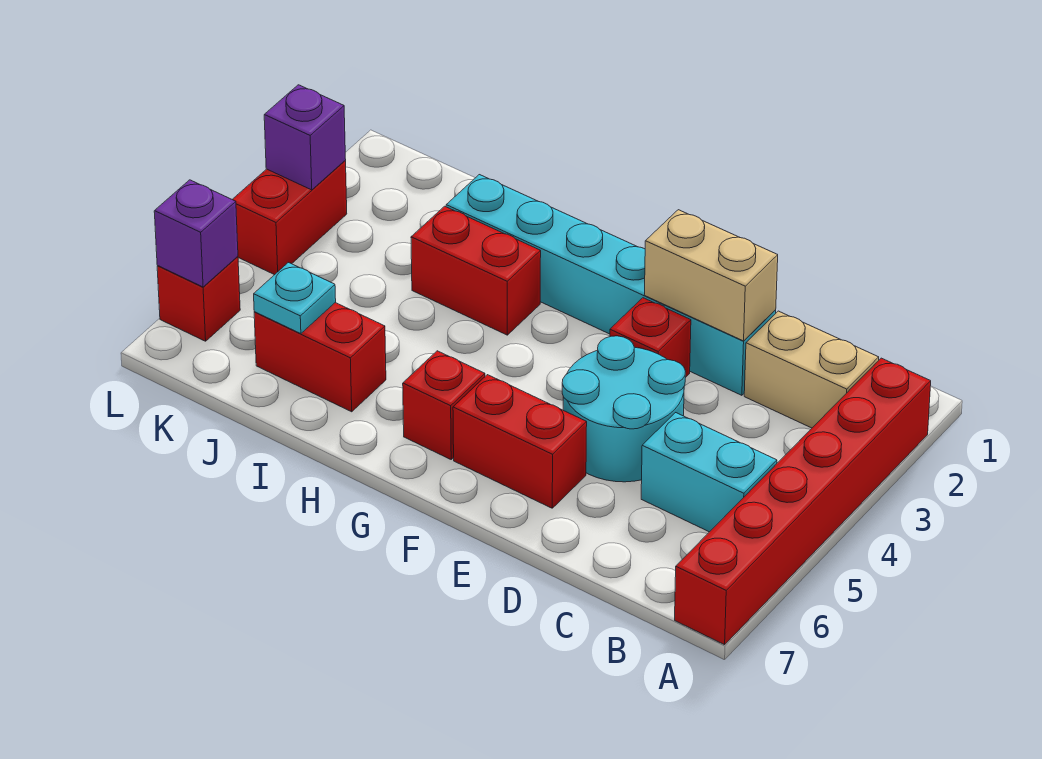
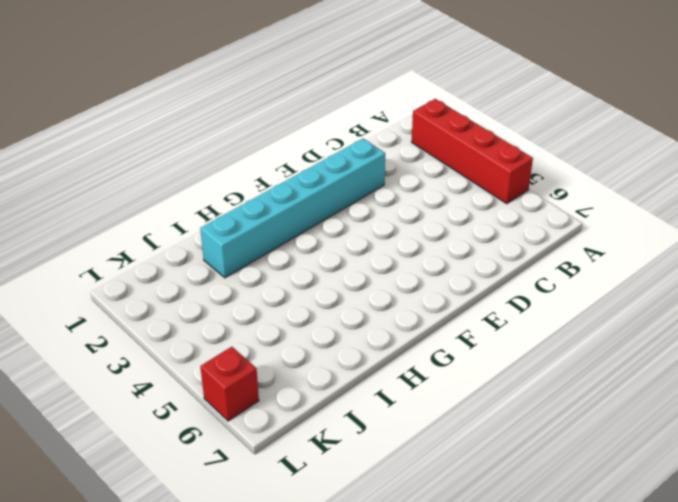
red 1x4 brick [412,99,533,204] -> red 1x6 brick [675,358,931,645]
none -> tan 1x2 brick [744,311,879,428]
none -> cyan 1x2 brick [641,413,777,532]
none -> cyan 2x2 round brick [562,336,686,482]

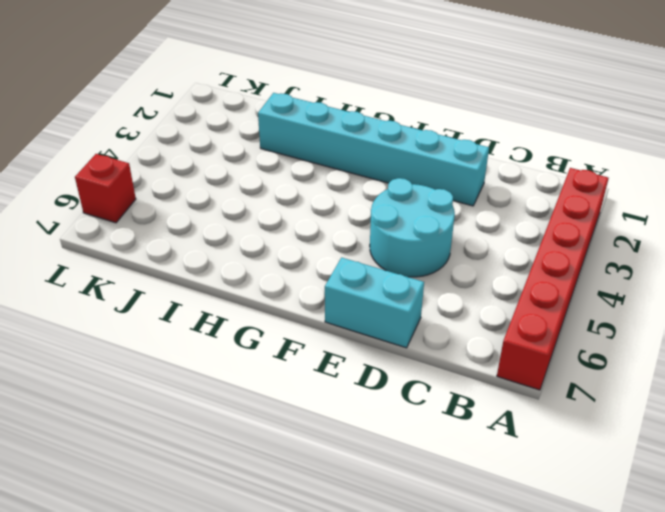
cyan 1x2 brick [325,258,424,348] -> cyan 1x2 brick moved to [641,413,777,532]
none -> tan 1x2 brick [744,311,879,428]
none -> red 1x1 brick [610,298,691,378]
none -> red 1x2 brick [453,375,587,508]

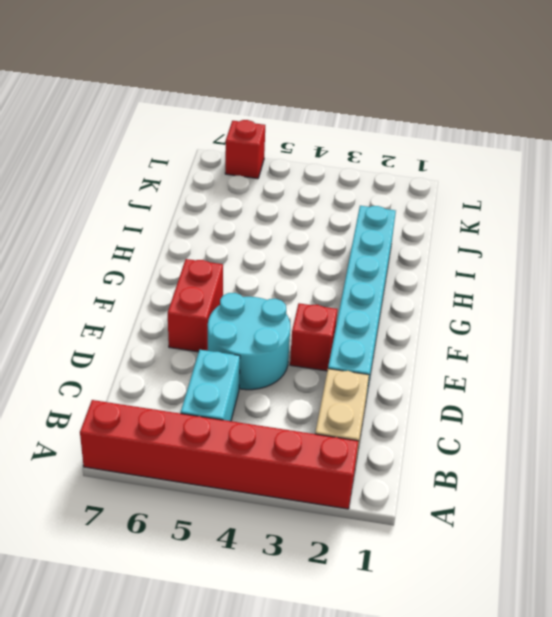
none -> red 1x1 brick [403,351,485,459]
none -> red 1x2 brick [411,206,541,335]
none -> red 1x2 brick [254,303,386,412]

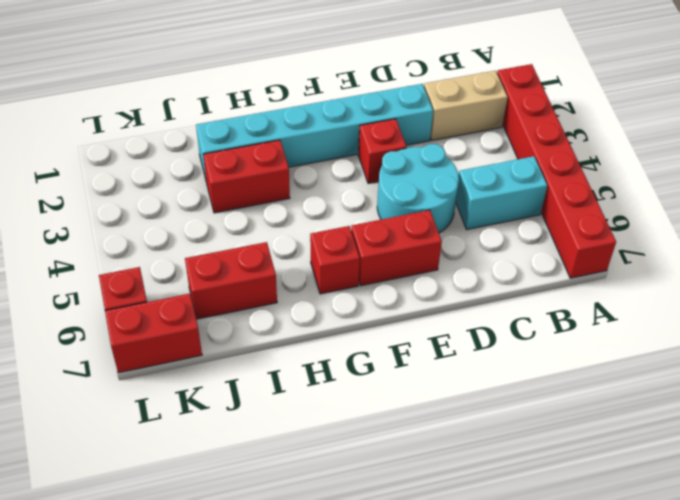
red 1x2 brick [105,293,202,373] -> red 1x2 brick turned to [232,161,347,275]
none -> tan 1x2 brick [645,210,778,341]
none -> cyan 1x1 plate [254,263,336,334]
none -> purple 1x1 brick [264,85,346,190]

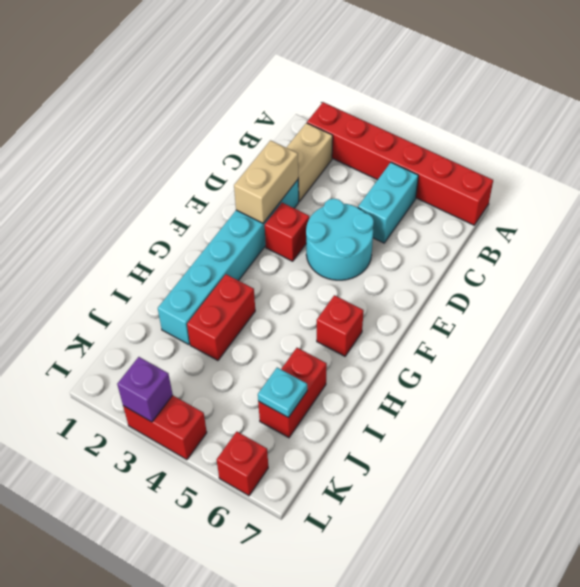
none -> red 1x2 brick [453,375,587,508]
none -> purple 1x1 brick [154,180,238,287]

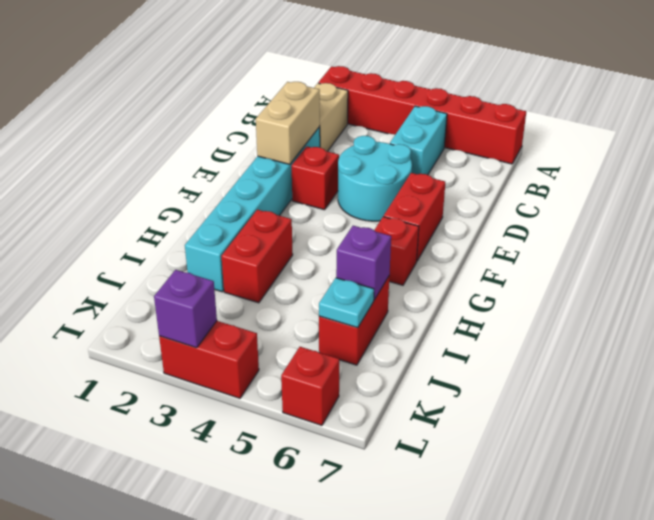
purple 1x1 brick [336,226,391,300] -> purple 1x1 brick moved to [154,180,238,287]

